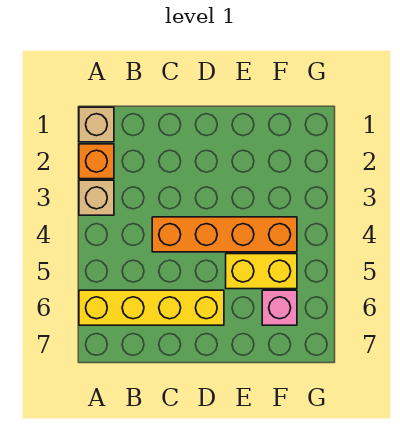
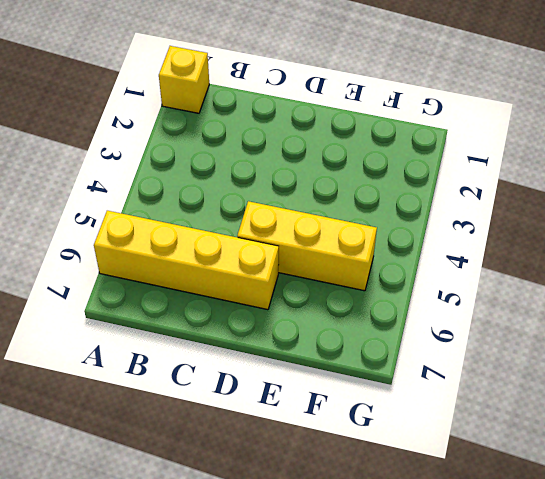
yellow 1x1 brick [159,46,209,113] -> tan 1x1 brick [79,107,114,142]
yellow 1x3 brick [237,201,377,291] -> yellow 1x2 brick [226,254,297,289]
none -> orange 1x1 brick [79,144,114,179]
none -> tan 1x1 brick [79,180,114,215]

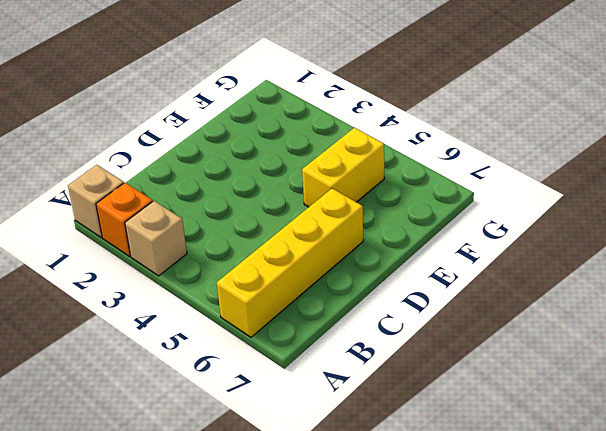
none -> orange 1x4 brick [152,217,297,252]
none -> pink 1x1 brick [262,290,297,325]

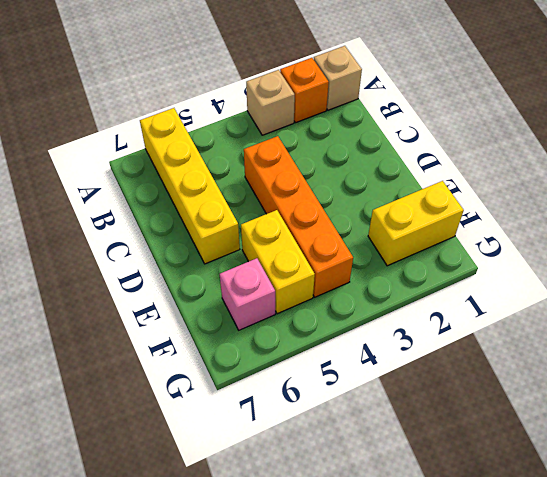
yellow 1x2 brick [368,181,464,266] -> none

